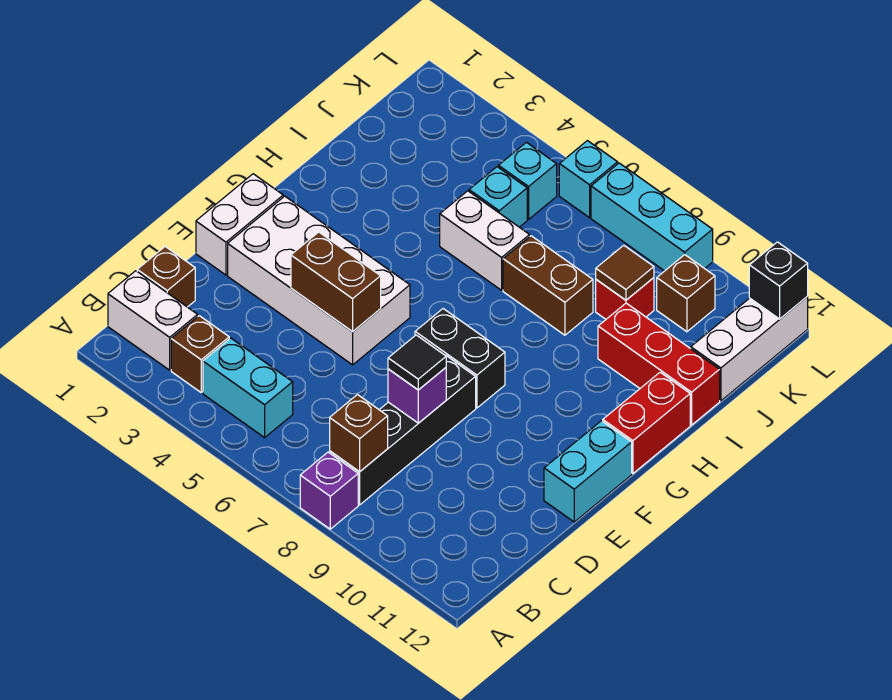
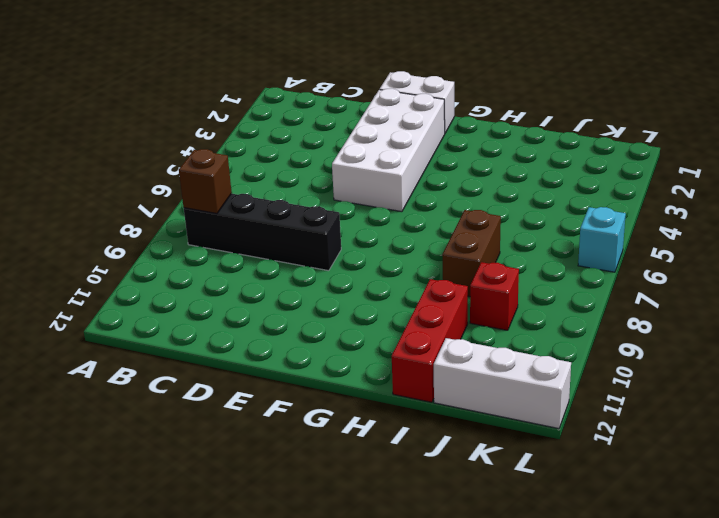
none -> purple 1x1 brick [300,452,358,529]
none -> white 1x2 brick [108,271,198,370]
none -> brown 1x1 brick [171,316,229,392]

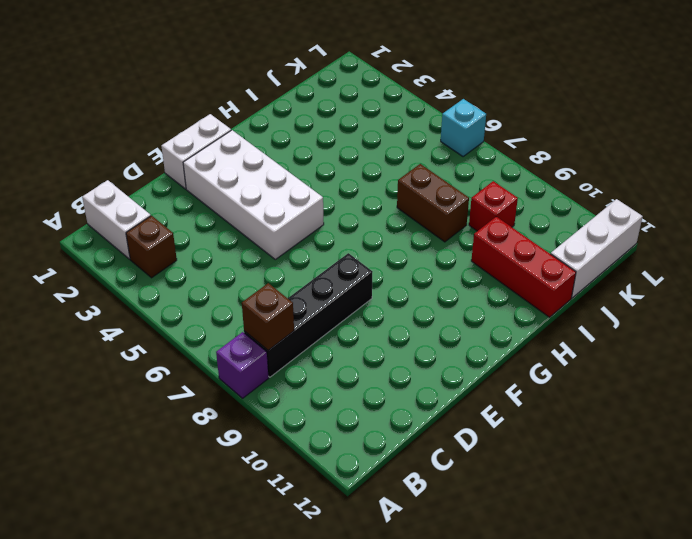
none -> cyan 1x2 brick [203,338,293,437]
none -> brown 1x1 brick [137,247,195,307]
none -> cyan 1x2 brick [544,421,632,522]

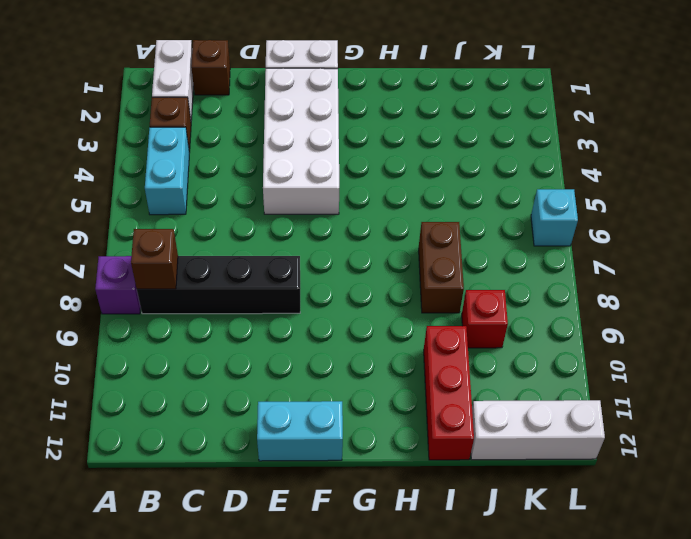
none -> black 1x2 brick [415,309,505,408]
none -> red 1x2 brick [603,372,690,473]
none -> white 1x2 brick [440,191,530,290]

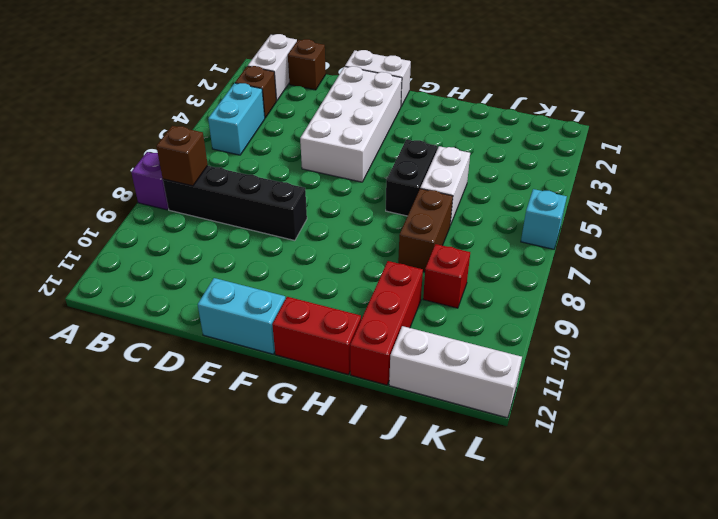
black 1x2 brick [386,139,437,216] -> black 1x2 brick moved to [415,309,505,408]
none -> cyan 1x1 brick [469,167,527,227]
none -> cyan 1x1 brick [498,142,557,219]
none -> brown 1x1 brick [657,255,715,332]

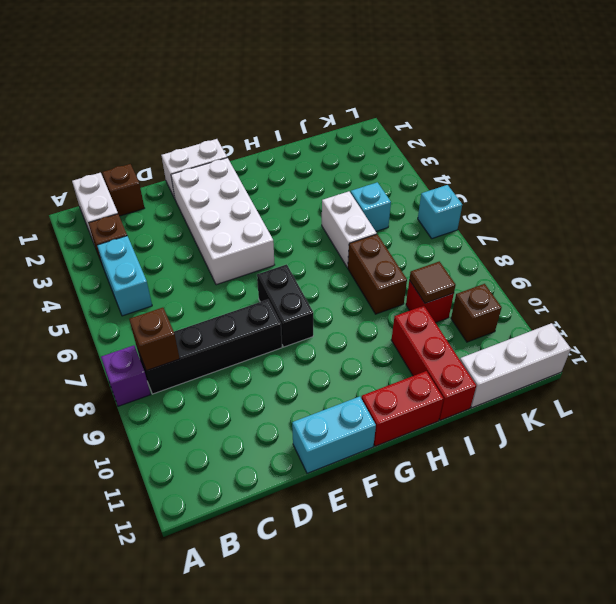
none -> cyan 1x1 brick [498,142,557,219]
none -> cyan 1x3 brick [591,163,713,271]
none -> purple 1x1 brick [388,368,446,423]

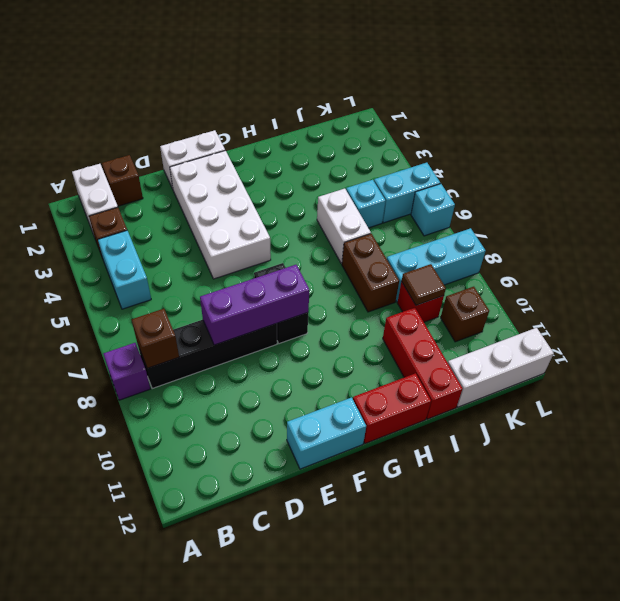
purple 1x3 brick [200,265,309,345] -> purple 1x1 brick [388,368,446,423]
cyan 1x3 brick [387,228,485,302] -> cyan 1x3 brick turned to [591,163,713,271]
cyan 1x2 brick [374,163,440,223] -> cyan 1x1 brick [498,142,557,219]
none -> brown 1x2 brick [291,232,381,332]
none -> black 1x1 brick [749,242,808,319]
none -> black 1x1 tile [388,335,446,390]

